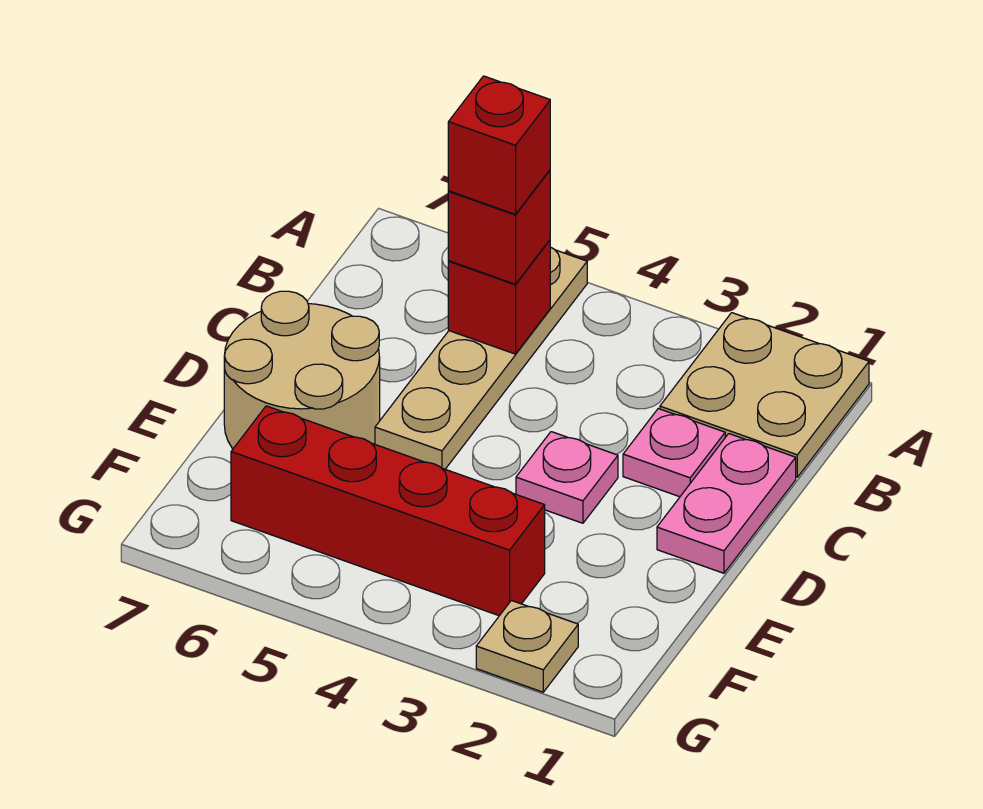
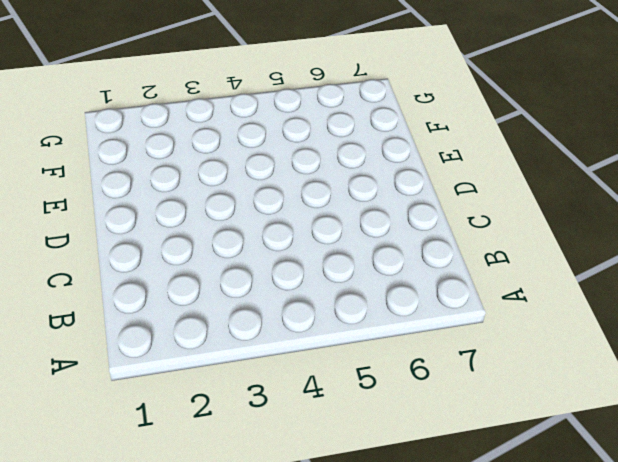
none -> tan 2x2 plate [660,313,869,477]
none -> tan 1x4 plate [375,247,587,469]

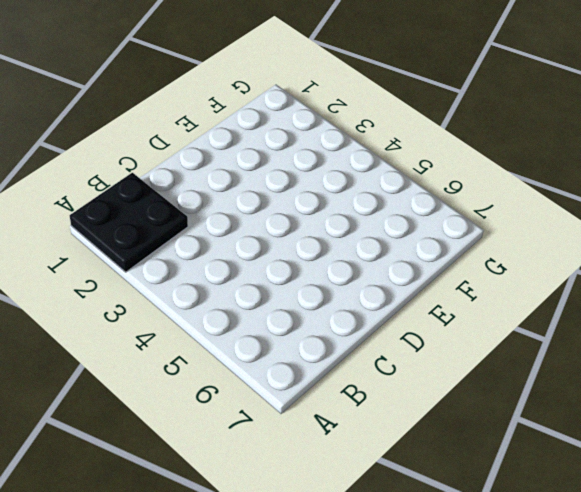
black 2x2 plate [70,173,188,272] -> tan 2x2 plate [660,313,869,477]
none -> tan 1x4 plate [375,247,587,469]
none -> pink 1x2 plate [657,434,796,573]

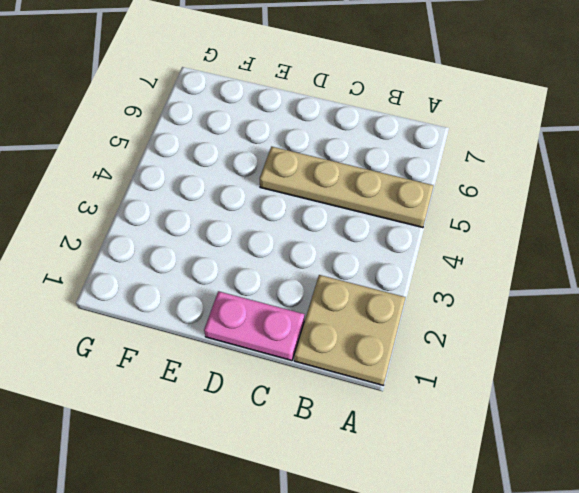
none -> pink 1x1 plate [623,409,725,497]
none -> pink 1x1 plate [516,432,618,523]

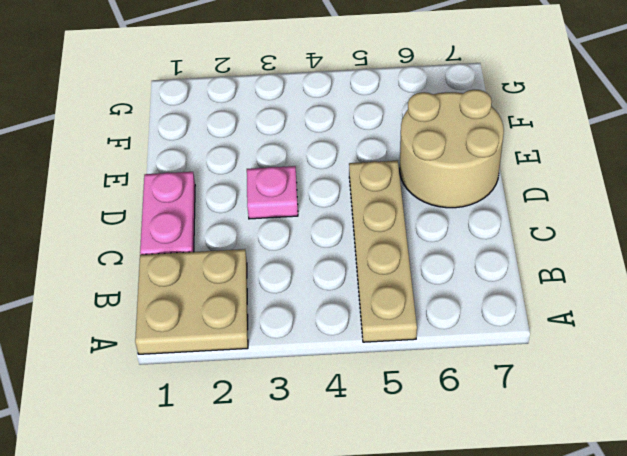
none -> pink 1x1 plate [623,409,725,497]
none -> red 1x4 brick [231,406,545,616]

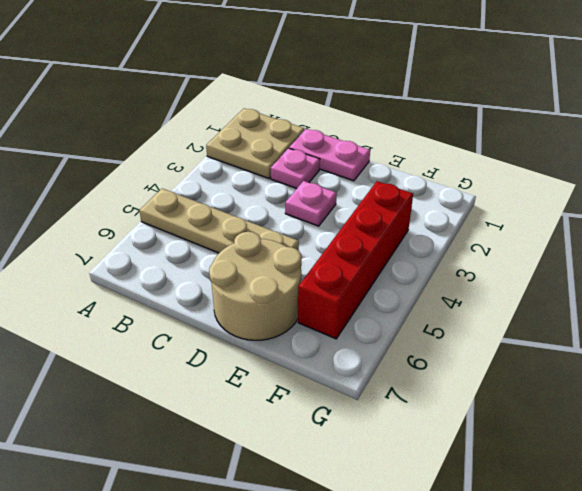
none -> tan 1x1 plate [476,600,578,692]
none -> red 1x1 brick [448,240,550,354]

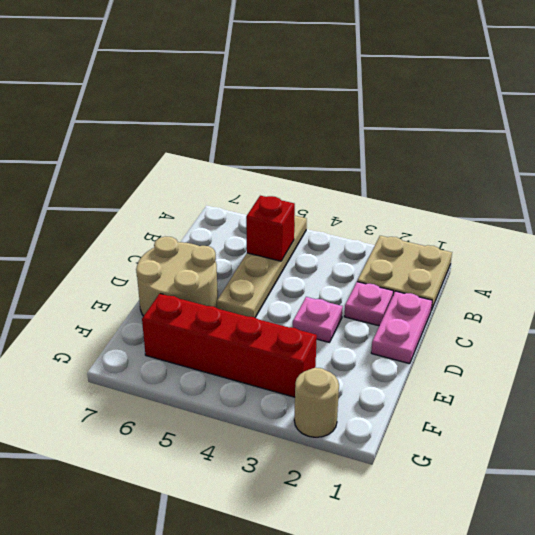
tan 1x1 round brick [294,368,339,437] -> tan 1x1 plate [476,600,578,692]
none -> red 1x1 brick [448,170,550,284]
none -> red 1x1 brick [448,76,550,214]

